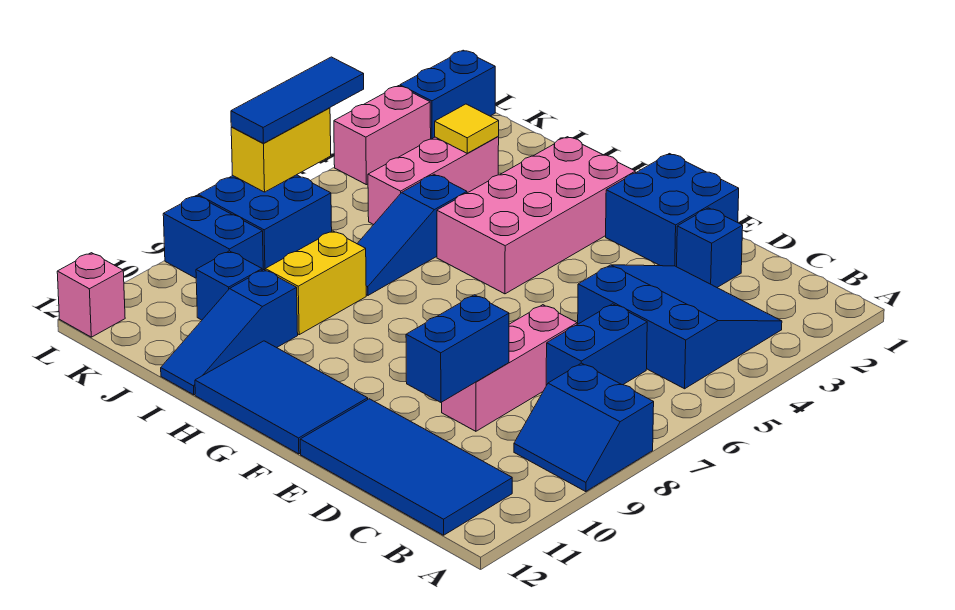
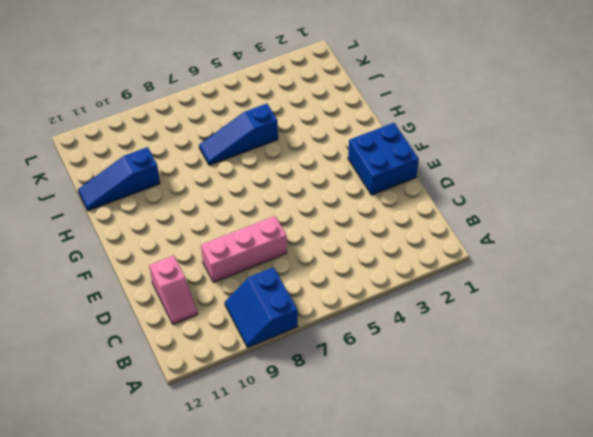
pink 1x2 slope [149,255,197,325] -> blue 2x4 tile [300,399,512,535]
none -> blue 3x3 slope [578,265,782,389]
none -> blue 1x2 brick [546,304,647,385]
none -> blue 1x1 brick [677,208,743,287]

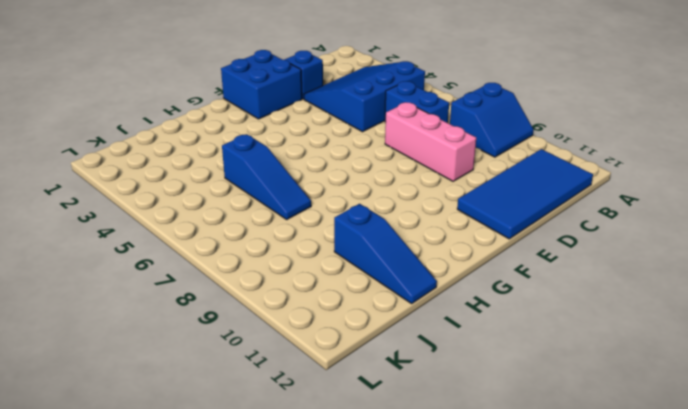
none -> blue 2x3 tile [195,341,368,454]
none -> pink 2x4 brick [437,137,635,294]
none -> yellow 1x2 brick [265,231,366,335]

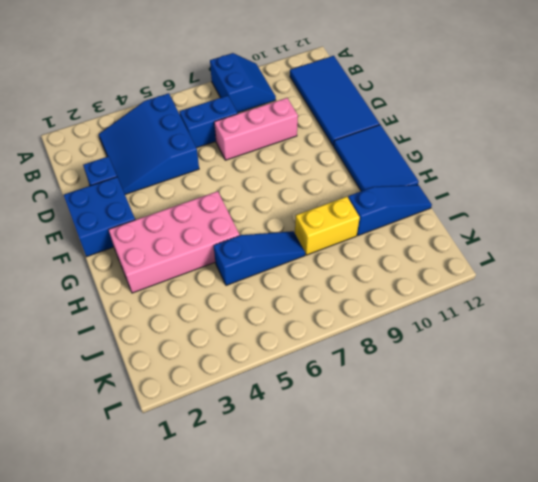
none -> pink 1x3 brick [368,137,499,225]
none -> blue 1x1 brick [196,251,262,320]
none -> blue 2x2 brick [198,175,332,270]

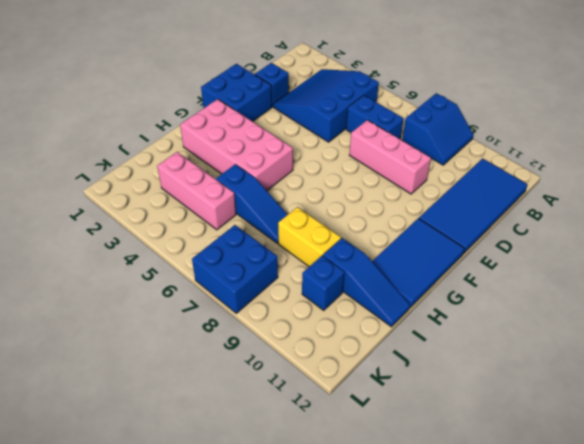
none -> blue 1x2 brick [163,196,263,278]
none -> blue 1x2 brick [400,50,495,139]
none -> pink 1x2 brick [334,86,431,185]

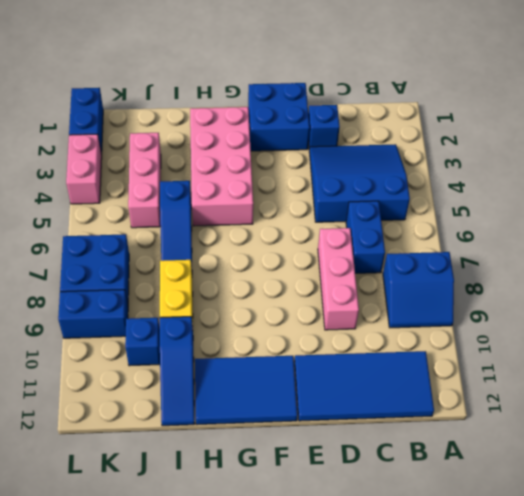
none -> pink 1x1 brick [57,253,125,337]
none -> blue 1x2 brick [406,295,509,402]
none -> yellow 1x1 tile [435,104,499,153]

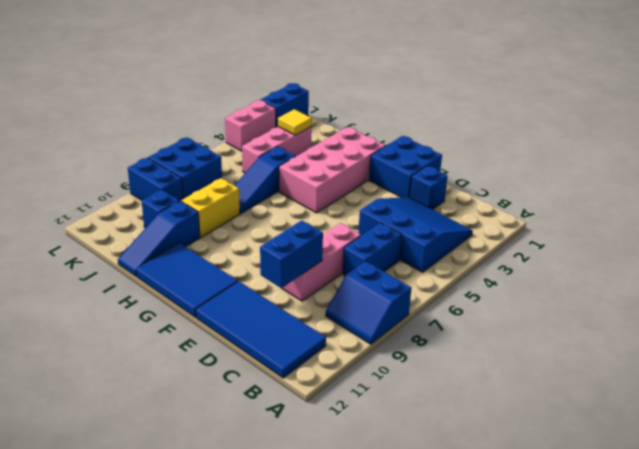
none -> pink 1x1 brick [57,253,125,337]
none -> yellow 1x2 brick [231,108,331,192]
none -> blue 1x3 tile [231,57,364,143]

